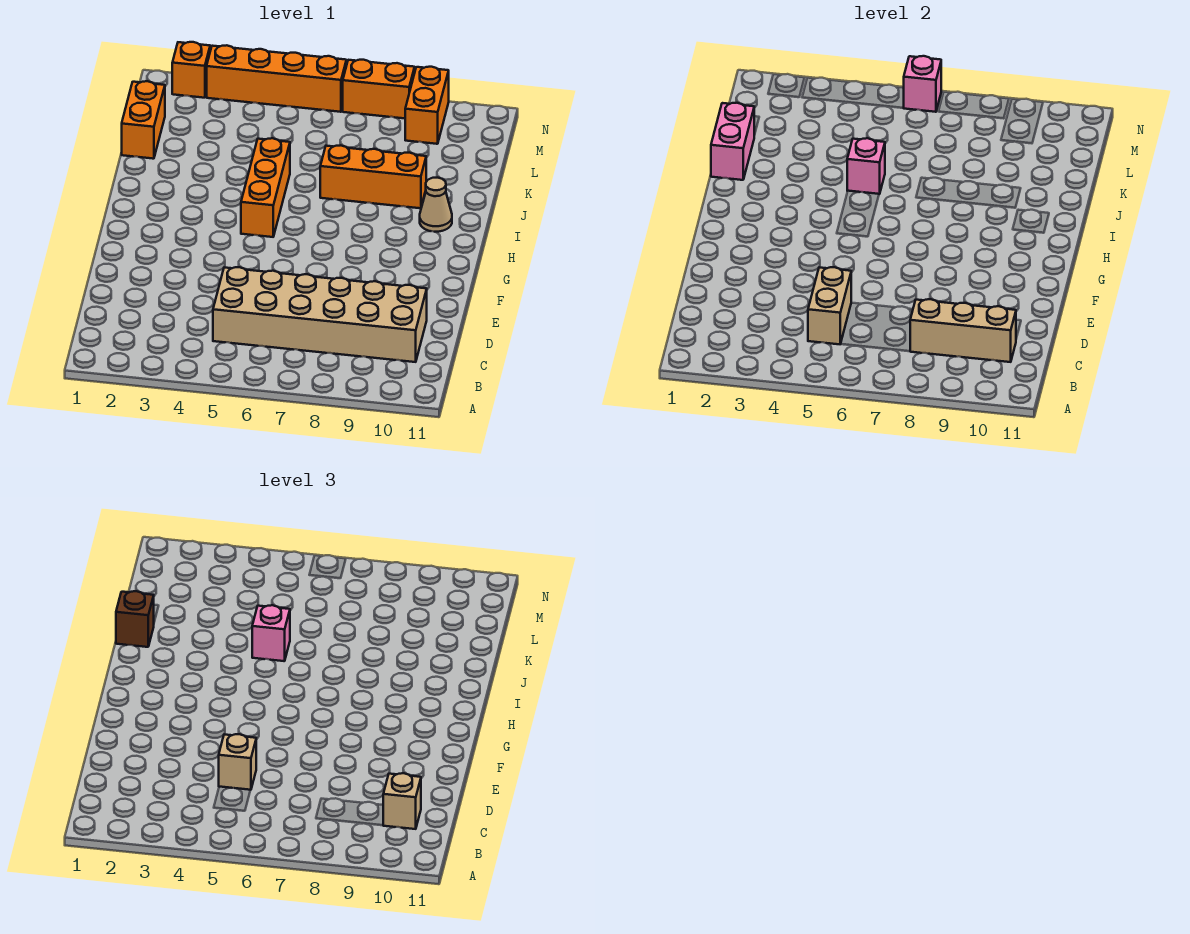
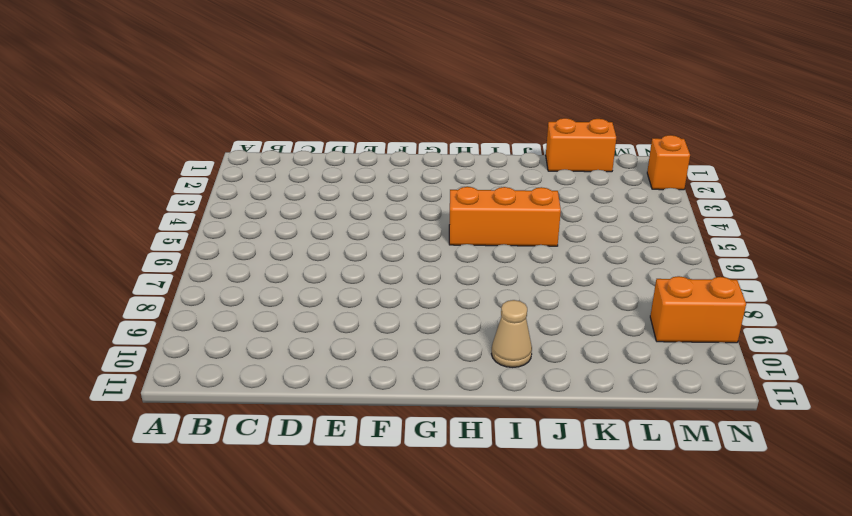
none -> tan 2x6 brick [213,267,427,362]
none -> orange 1x3 brick [320,145,426,208]
none -> orange 1x4 brick [207,45,346,112]

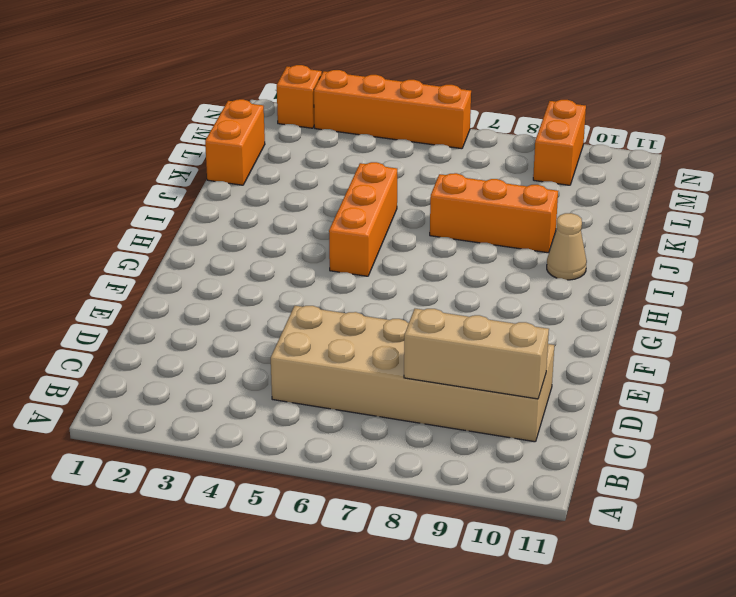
none -> orange 1x2 brick [343,60,415,118]
none -> tan 1x2 brick [808,267,851,344]
none -> pink 1x2 brick [711,103,754,180]

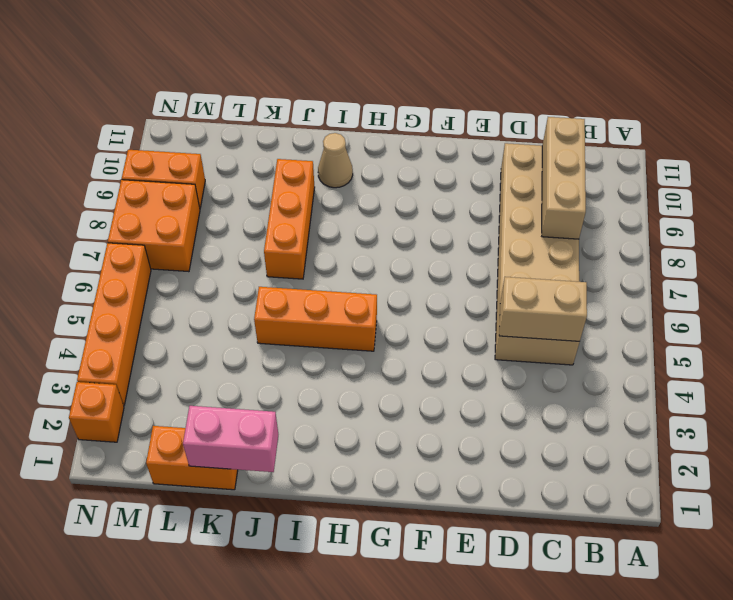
orange 2x2 brick [108,180,200,272] -> orange 1x2 brick [343,60,415,118]
none -> pink 1x1 brick [847,138,885,194]
none -> pink 1x1 brick [904,56,941,112]
none -> tan 1x1 brick [383,773,421,829]

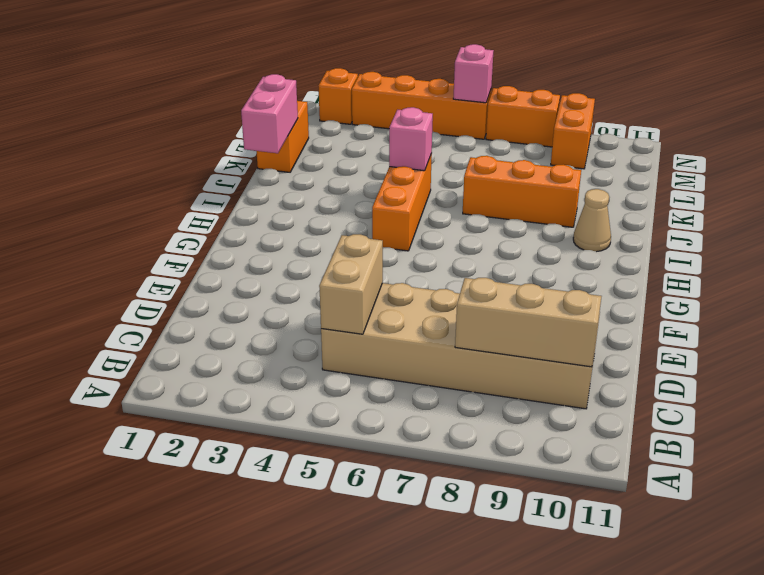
none -> tan 1x1 brick [383,773,421,829]
none -> tan 1x1 brick [219,734,256,790]
none -> brown 1x1 brick [116,591,154,647]

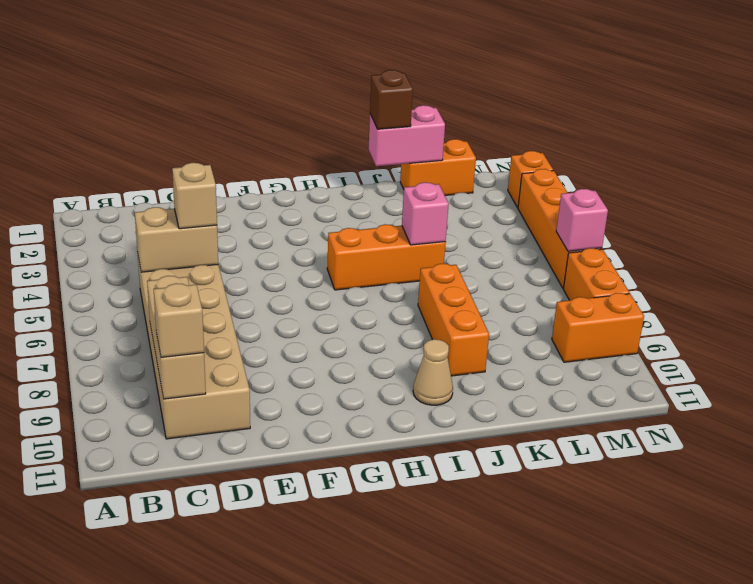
none -> pink 1x1 brick [252,605,290,661]

